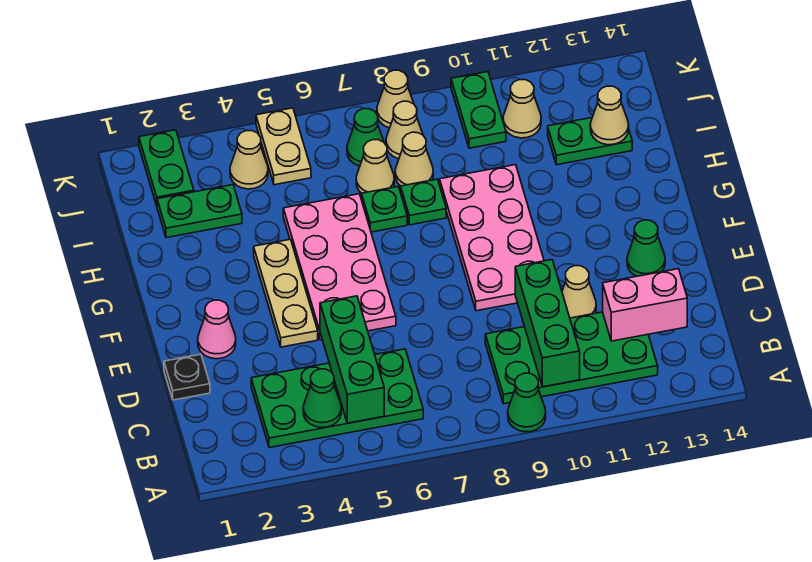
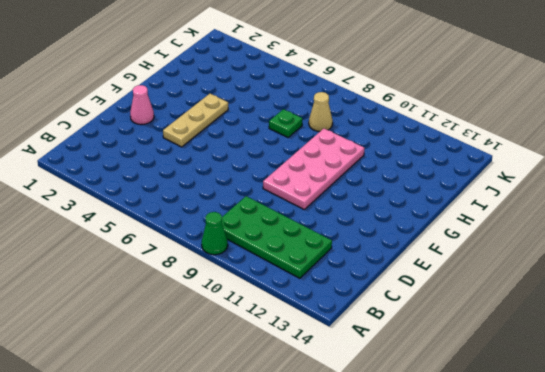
none -> green 2x4 plate [251,349,423,448]
none -> black 1x1 plate [164,354,210,400]
none -> tan 1x1 cone [562,266,596,318]

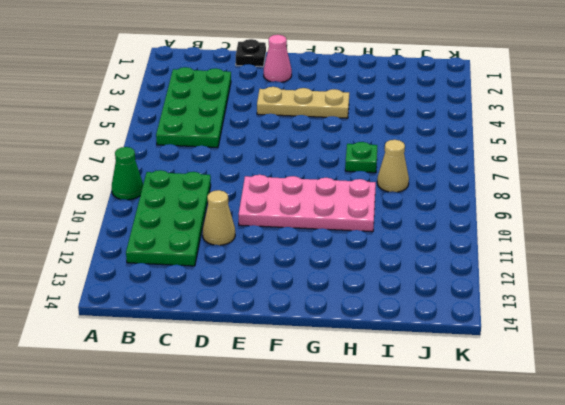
none -> pink 2x4 plate [283,194,396,340]
none -> green 1x1 cone [627,220,665,276]
none -> green 1x1 plate [401,179,446,225]

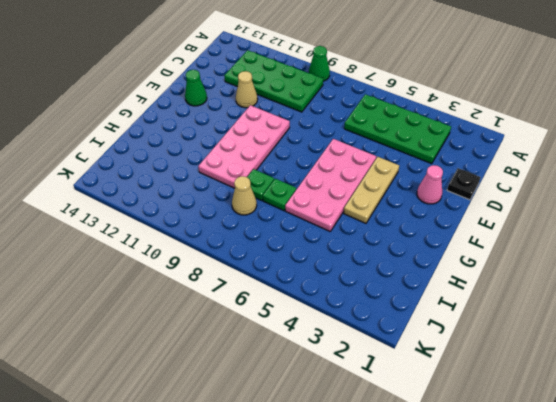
none -> green 1x2 plate [157,185,242,238]
none -> tan 1x1 cone [356,140,394,193]
none -> green 1x2 plate [548,118,632,165]

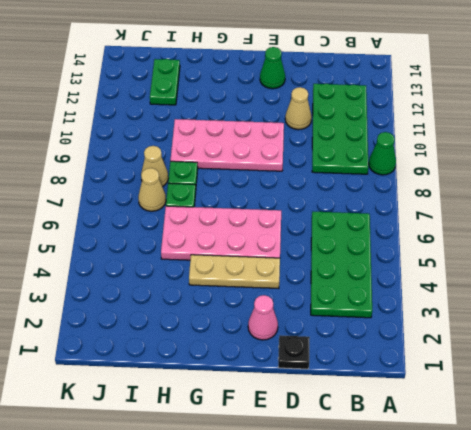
none -> green 1x2 plate [157,185,242,238]
none -> green 1x2 plate [139,130,194,206]
none -> tan 1x1 cone [230,131,268,189]

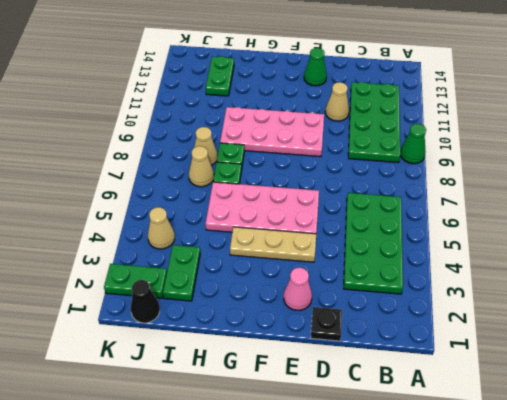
black 1x1 cone [131,280,160,323] -> none
none -> tan 1x2 plate [256,108,311,185]
none -> green 1x1 cone [347,109,384,166]
none -> tan 1x1 cone [386,101,423,159]

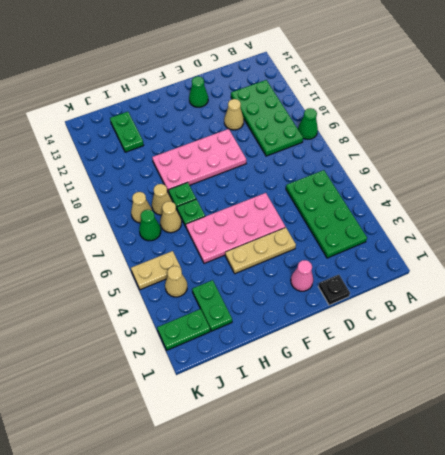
none -> green 1x2 plate [451,72,506,148]
none -> tan 1x1 cone [503,80,541,138]
none -> tan 1x1 cone [377,70,414,128]

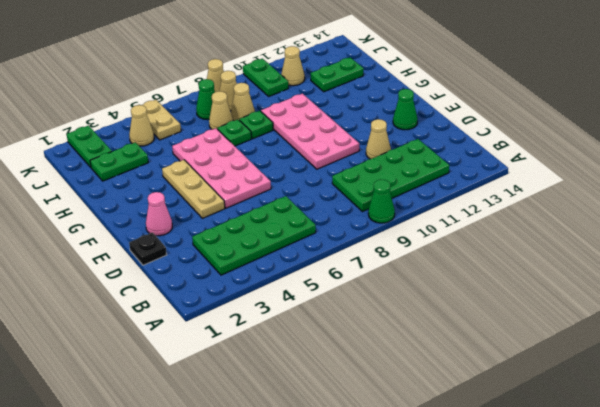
none -> green 1x1 cone [303,369,341,427]
none -> green 1x3 brick [320,296,384,423]
none -> green 1x3 brick [515,260,580,387]

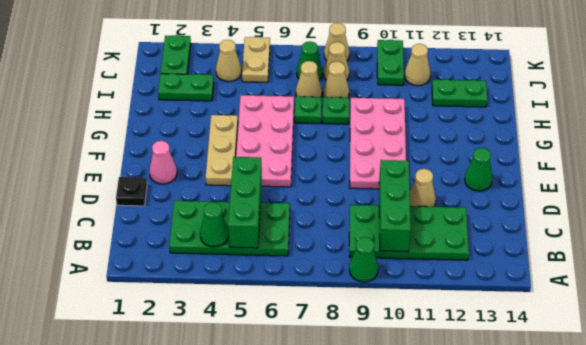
none -> pink 1x2 brick [603,269,687,341]
none -> tan 1x1 cone [590,86,629,145]

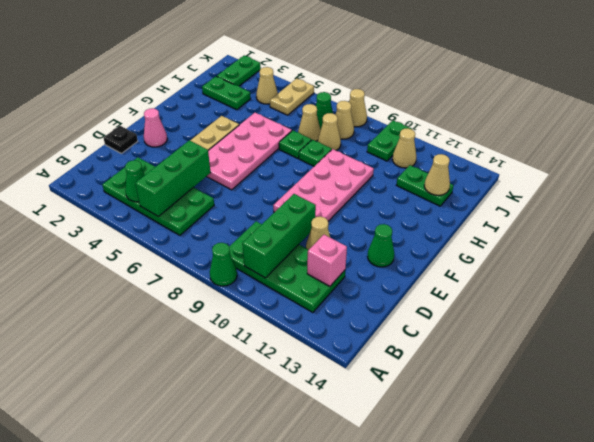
pink 1x1 brick [307,235,347,286] -> pink 1x2 brick [603,269,687,341]

